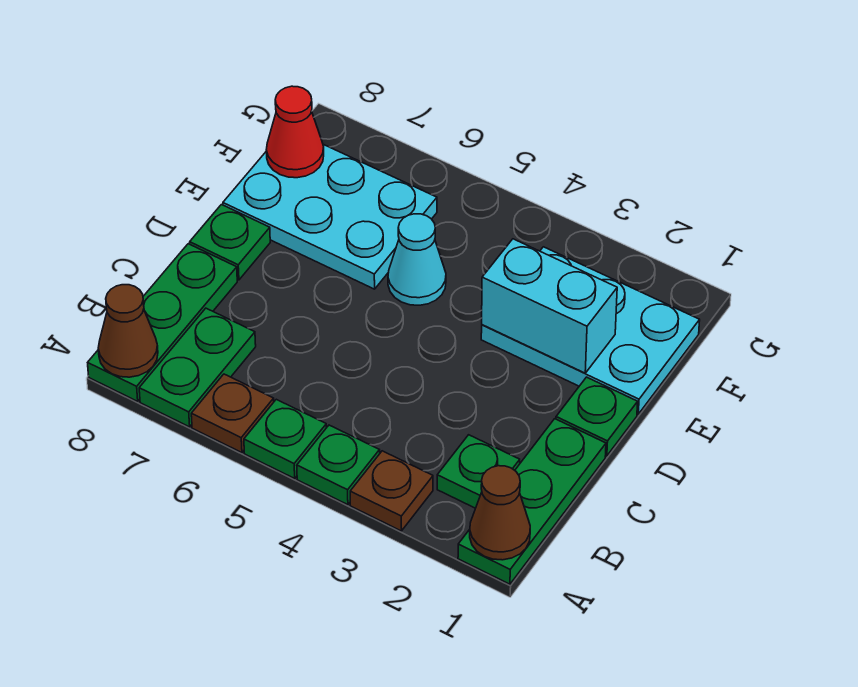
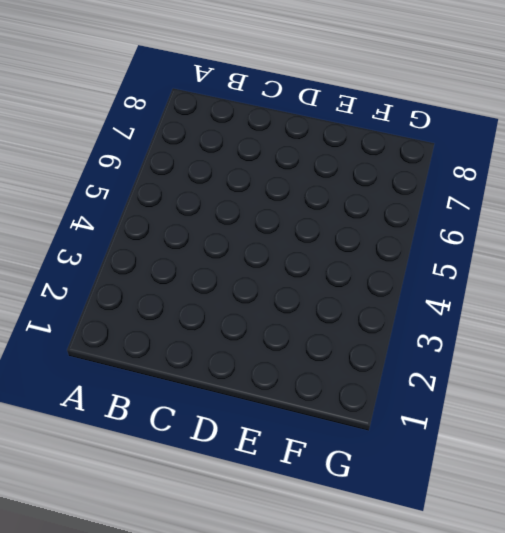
none -> green 1x3 plate [458,419,606,584]
none -> brown 1x1 plate [350,451,433,531]
none -> green 1x1 plate [297,425,380,505]

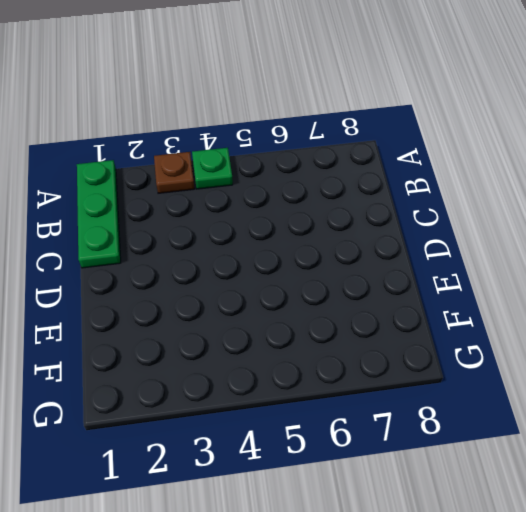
none -> green 1x1 plate [244,399,326,478]
none -> brown 1x1 plate [191,374,274,453]
none -> green 1x2 plate [139,308,256,427]

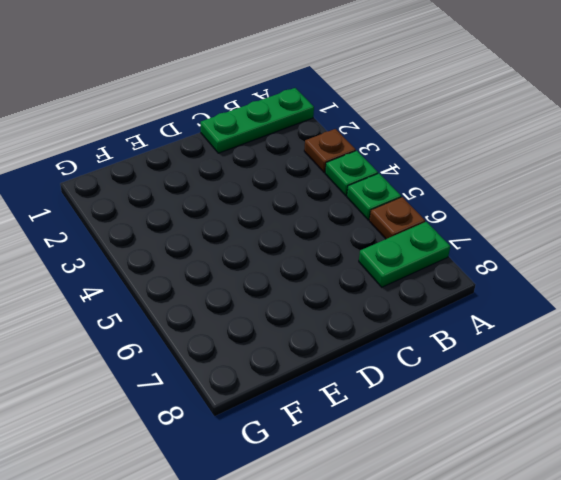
none -> green 1x3 plate [88,244,237,401]
none -> green 1x1 plate [437,435,520,508]
none -> green 1x1 plate [556,377,638,456]

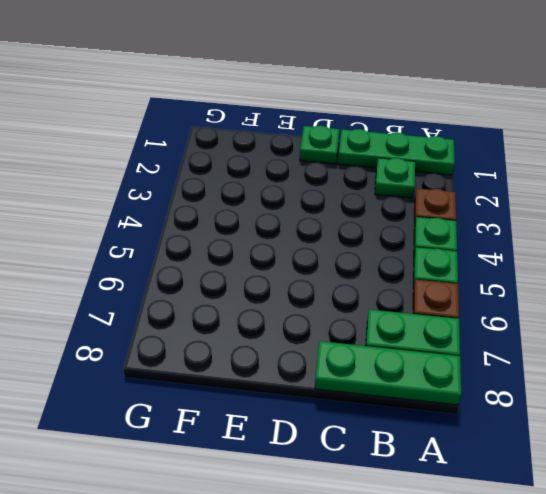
none -> green 1x1 plate [190,205,270,280]
none -> cyan 2x3 plate [481,247,700,414]
none -> cyan 1x1 cone [388,214,446,305]

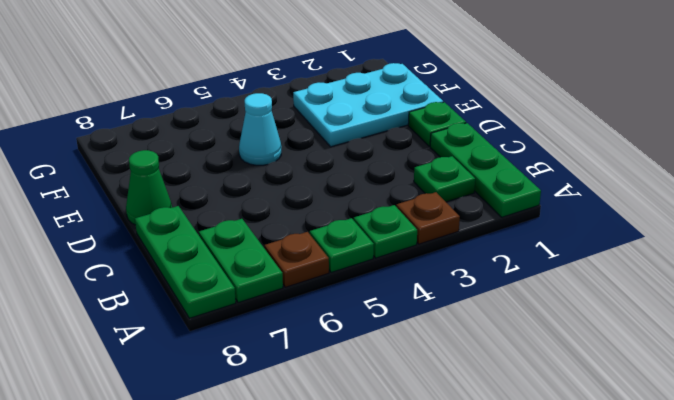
green 1x1 cone [126,150,172,225] -> green 1x1 plate [190,205,270,280]
none -> cyan 2x3 plate [223,144,437,289]
none -> brown 1x1 cone [470,466,530,560]
none -> brown 1x1 cone [98,285,158,377]

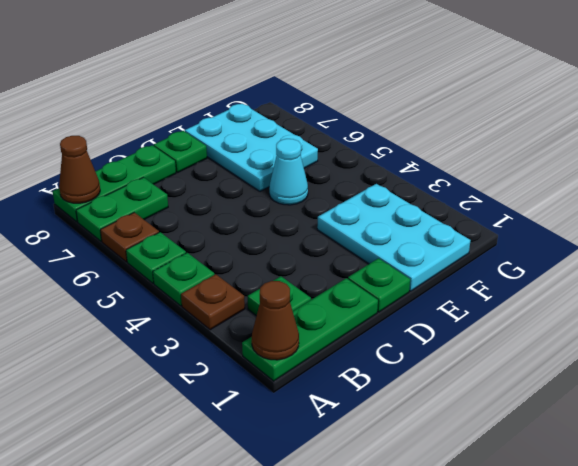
none -> cyan 1x2 brick [482,239,617,373]
none -> red 1x1 cone [266,86,324,178]

